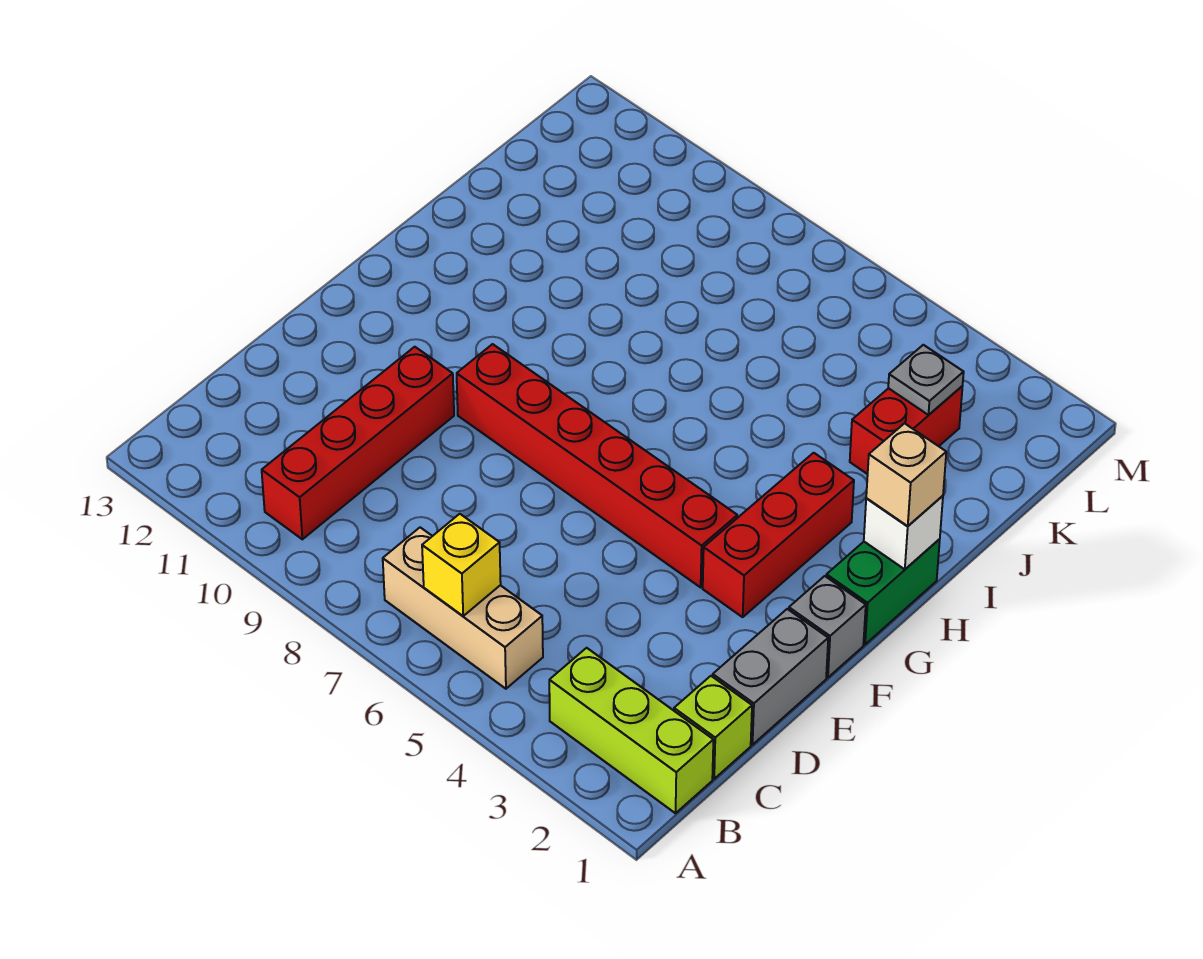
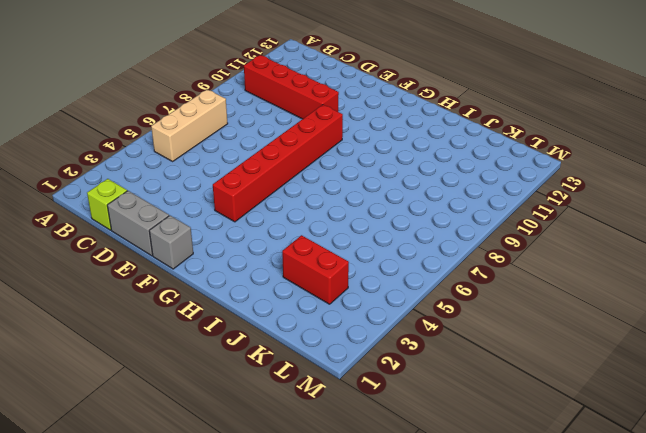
none -> lime 1x3 brick [549,648,713,813]
none -> red 1x3 brick [703,453,854,617]
none -> green 1x2 brick [826,539,940,644]

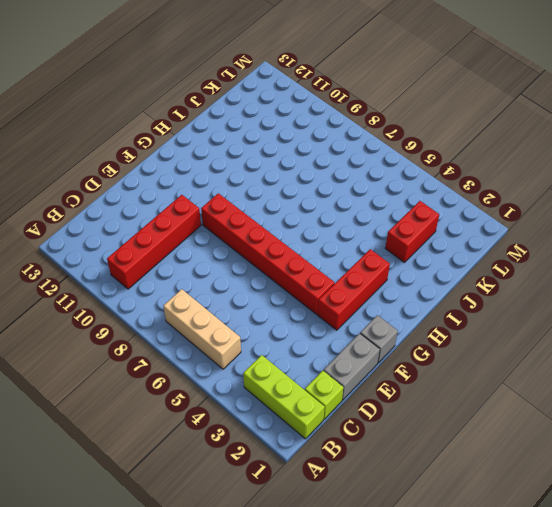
none -> green 1x2 brick [826,539,940,644]
none -> yellow 1x1 brick [422,514,501,616]
none -> white 1x1 brick [864,496,943,569]

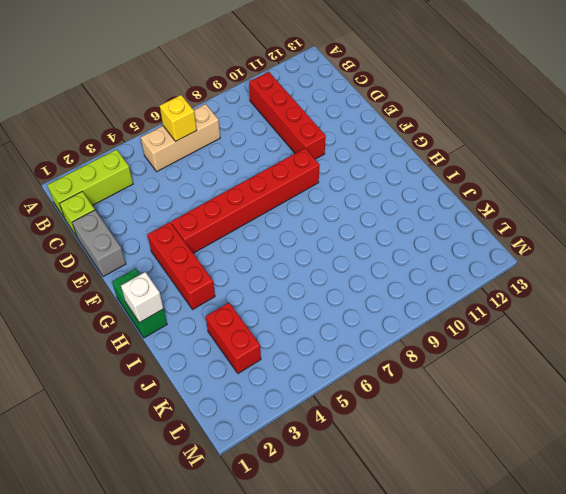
none -> grey 1x1 brick [789,576,866,678]
none -> grey 1x1 plate [888,345,964,415]
none -> tan 1x1 brick [866,423,946,526]

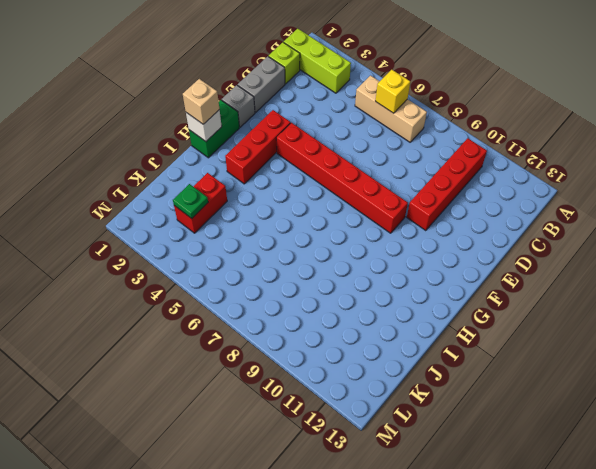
green 1x1 plate [173,184,208,218] -> grey 1x1 plate [888,345,964,415]

